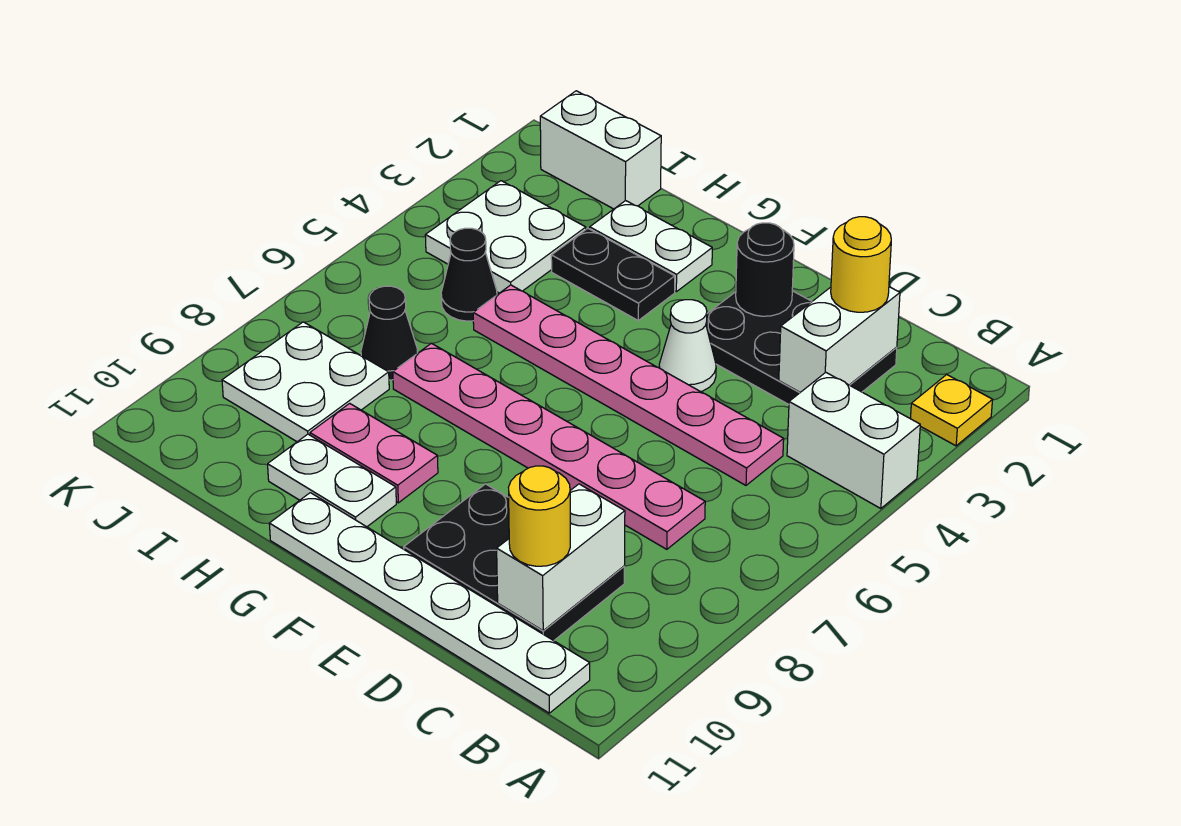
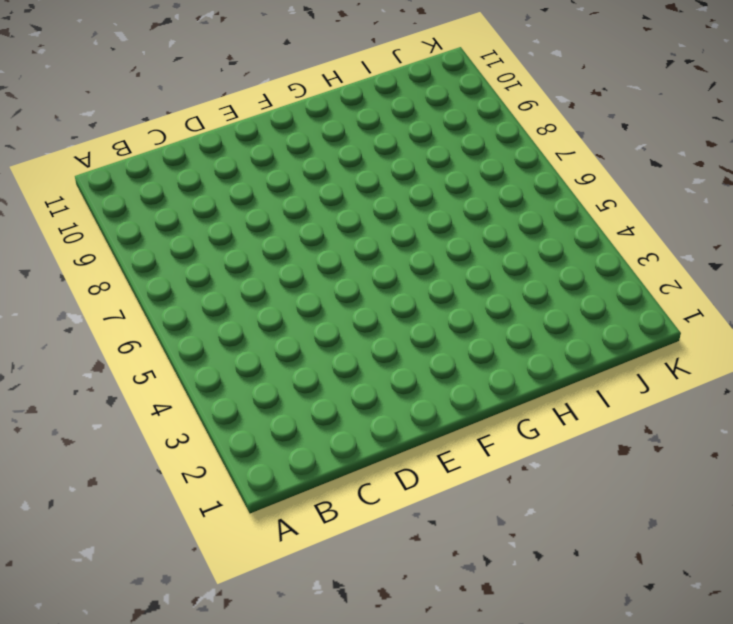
none -> yellow 1x1 plate [910,375,992,446]
none -> white 1x2 brick [787,372,920,509]
none -> white 1x6 plate [269,493,590,713]

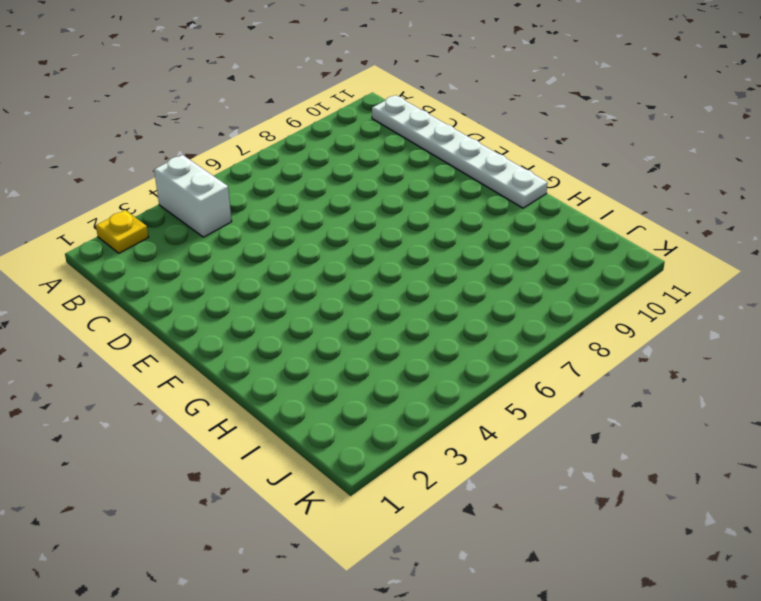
none -> black 2x3 plate [706,291,897,405]
none -> pink 1x6 plate [473,285,784,485]
none -> pink 1x6 plate [393,343,705,549]

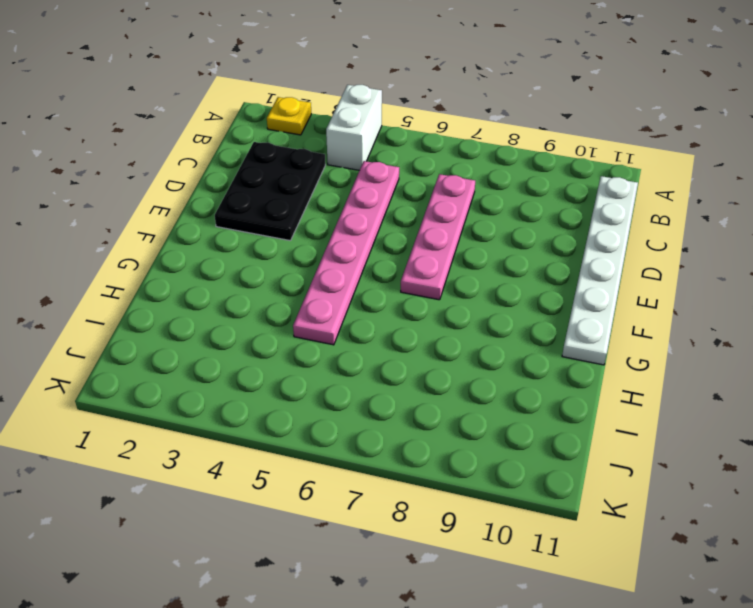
pink 1x4 plate [401,174,475,300] -> pink 1x6 plate [393,343,705,549]
none -> black 2x3 plate [404,484,624,641]
none -> white 1x1 cone [659,300,716,392]
none -> white 1x2 plate [590,201,712,292]

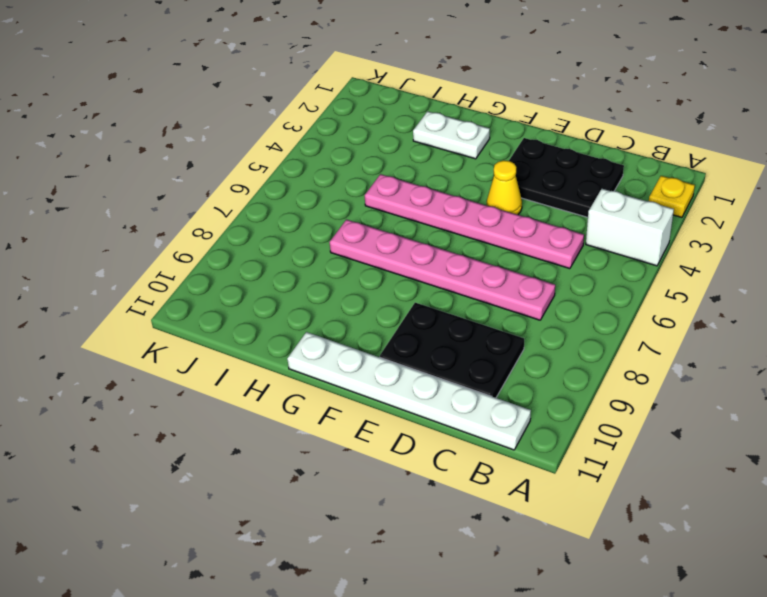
yellow 1x1 cone [487,160,522,215] -> white 1x1 cone [659,300,716,392]
none -> black 1x2 plate [551,228,675,320]
none -> pink 1x2 plate [310,403,438,503]
none -> white 1x2 plate [268,434,396,527]

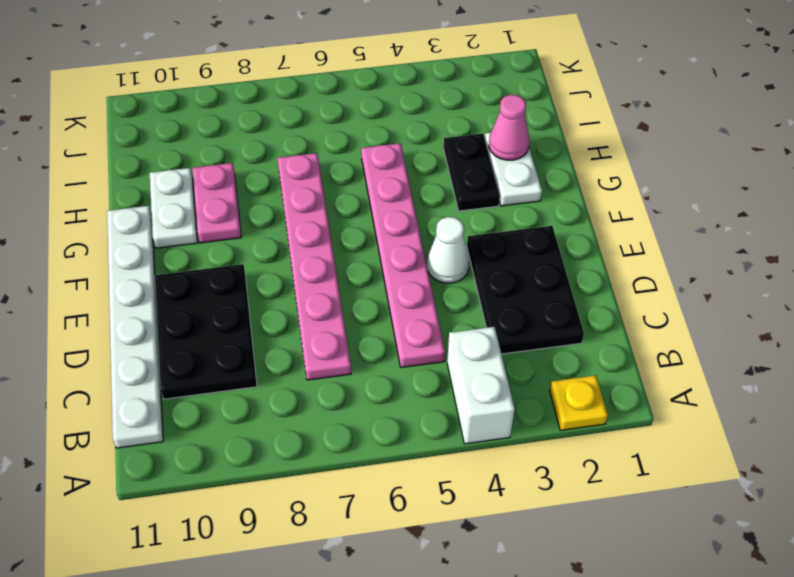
pink 1x1 cone [489,95,529,160] -> none
none -> white 1x2 brick [540,91,661,209]
none -> white 2x2 plate [425,181,586,293]
none -> black 1x1 cone [441,228,497,321]

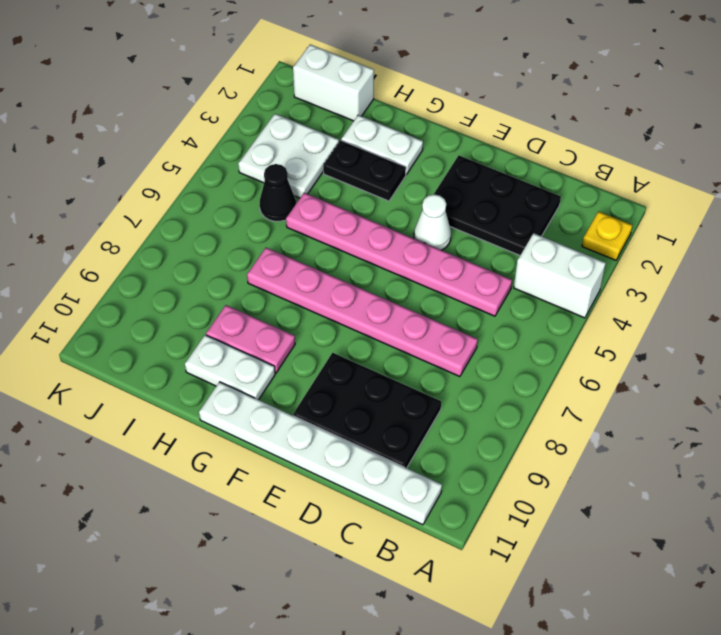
none -> black 1x1 cone [361,286,417,380]
none -> white 2x2 plate [222,322,389,442]
none -> white 1x2 brick [779,287,900,392]

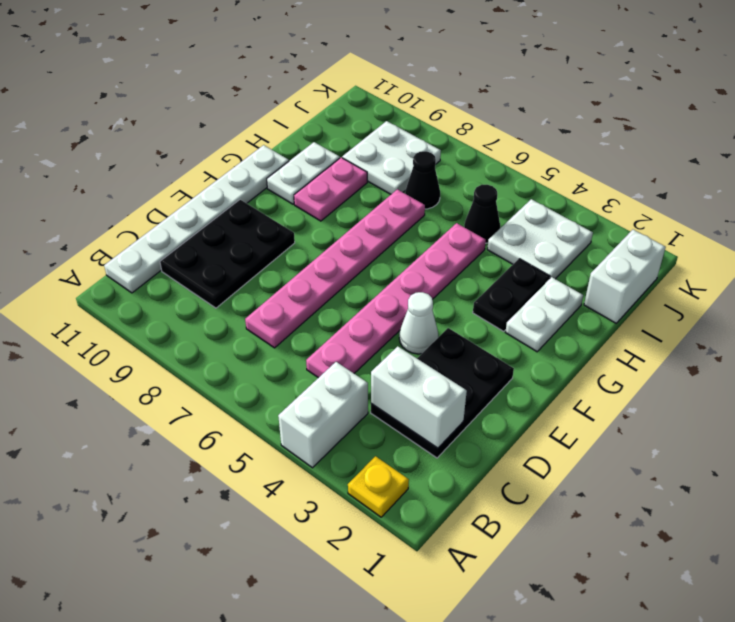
none -> white 1x2 brick [497,484,625,631]
none -> black 1x1 round brick [736,223,794,316]
none -> yellow 1x1 round brick [831,217,891,312]

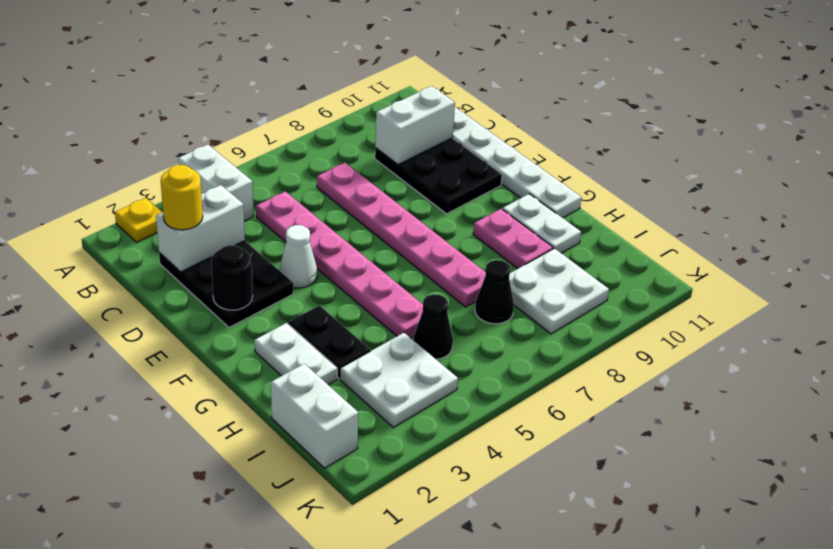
none -> yellow 1x1 round brick [509,466,570,566]

